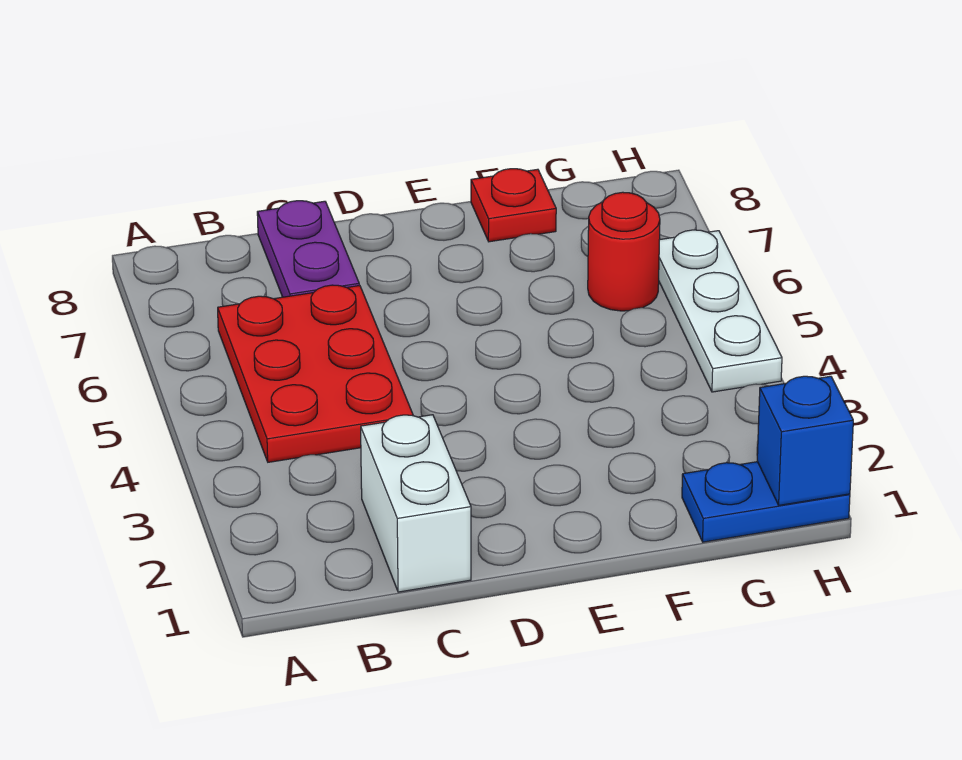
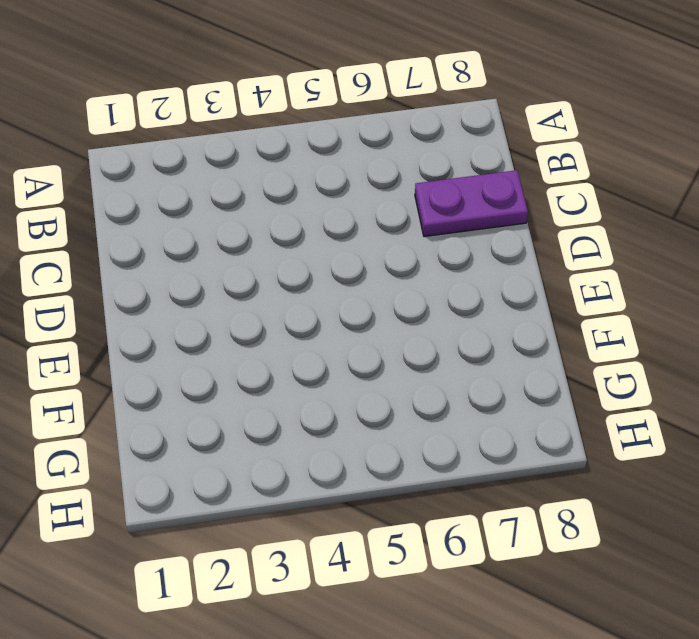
none -> red 2x3 plate [218,285,413,462]
none -> white 1x2 brick [361,415,471,592]

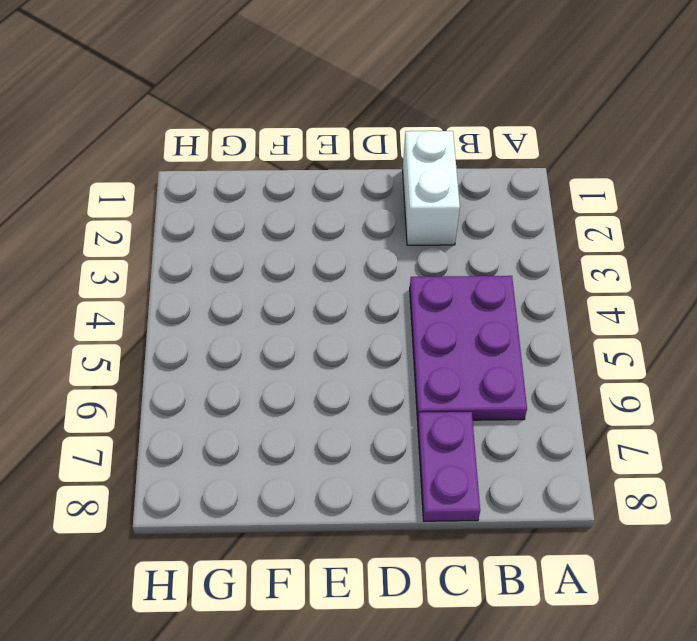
purple 2x3 plate [410,276,527,420] -> red 2x3 plate [218,285,413,462]
none -> red 1x1 plate [471,169,556,242]
none -> blue 1x2 plate [682,462,850,542]

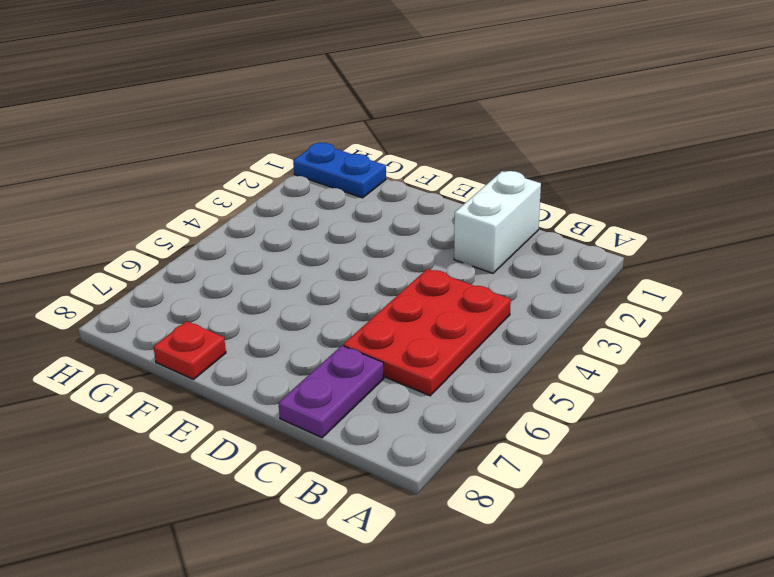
none -> red 1x1 round brick [588,192,660,311]
none -> white 1x3 plate [659,230,782,392]

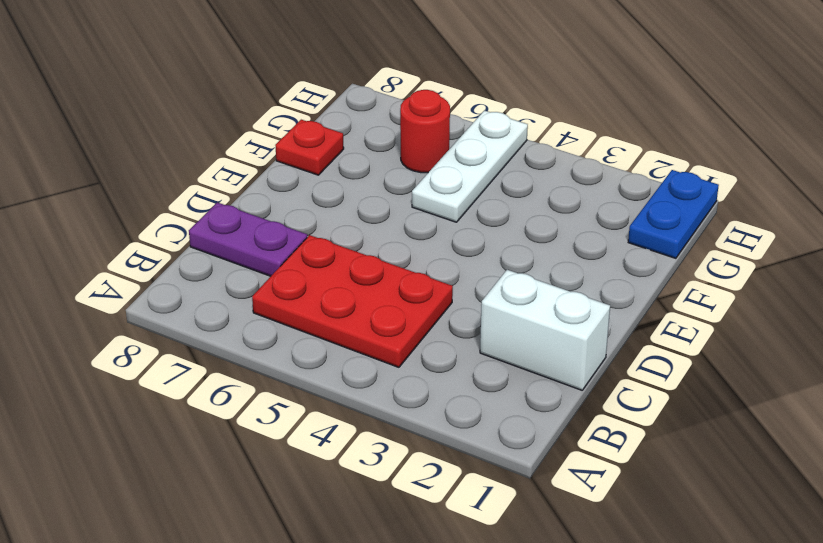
white 1x3 plate [412,111,528,222] -> white 1x3 plate turned to [659,230,782,392]
none -> blue 1x1 brick [757,376,853,505]

